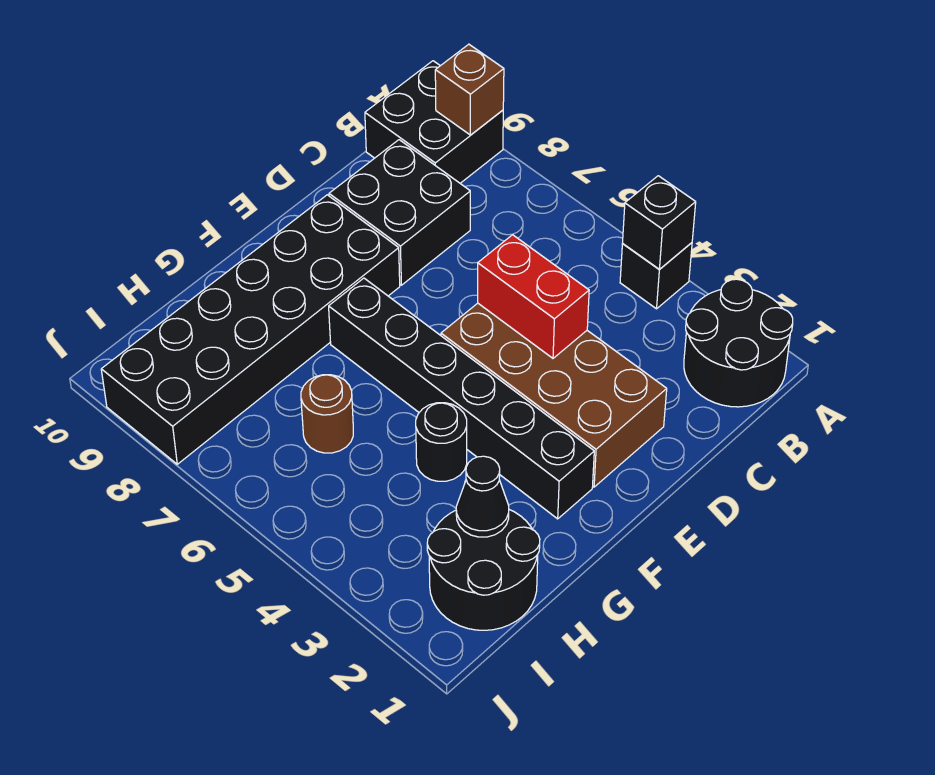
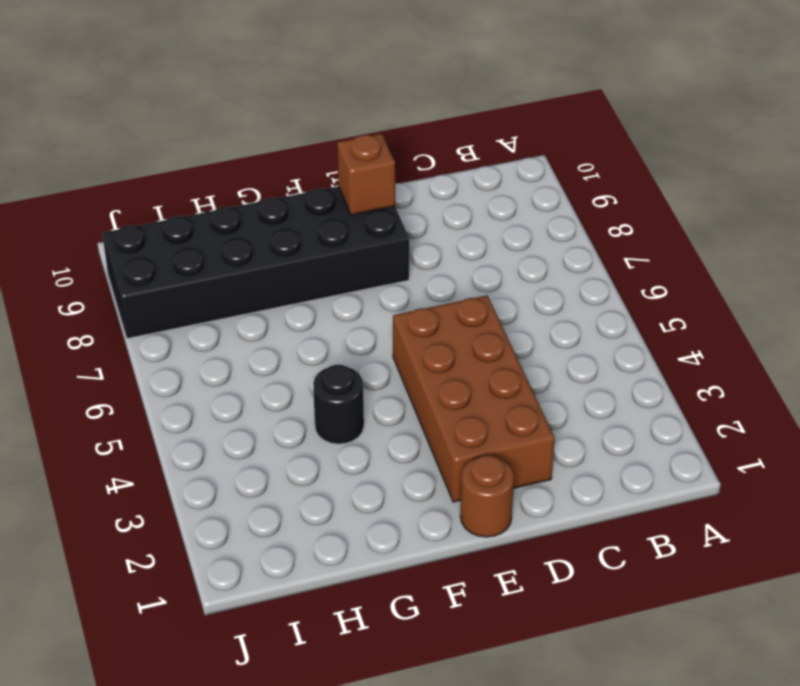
brown 1x1 round brick [460,455,514,537] -> brown 1x1 round brick moved to [301,375,353,453]
brown 1x1 brick [337,133,395,215] -> brown 1x1 brick moved to [435,44,504,135]
none -> black 2x2 round brick [684,279,793,407]
none -> black 1x1 brick [620,243,692,309]
none -> black 2x2 brick [365,61,503,183]

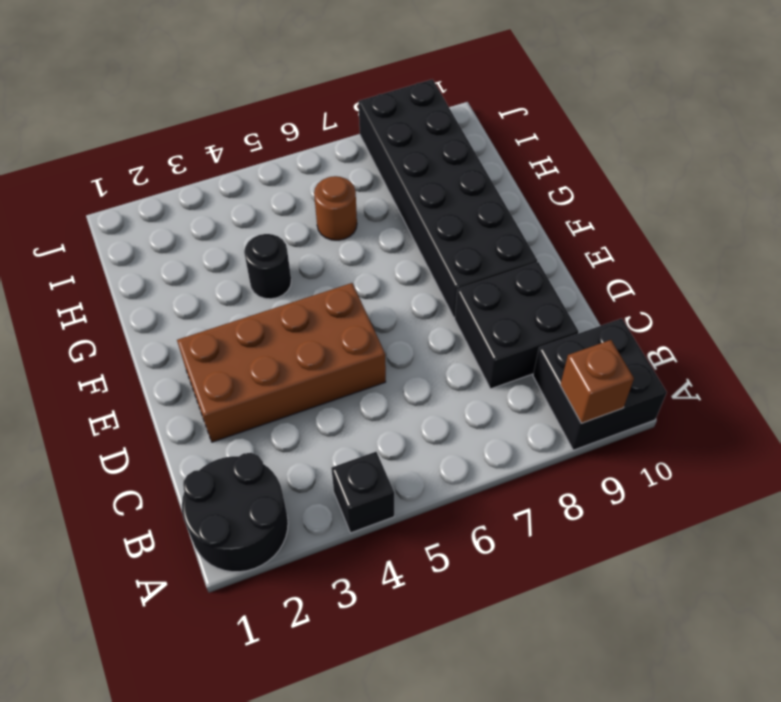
none -> black 1x6 brick [329,278,594,519]
none -> black 2x2 round brick [427,510,540,630]
none -> black 1x1 brick [623,176,696,270]

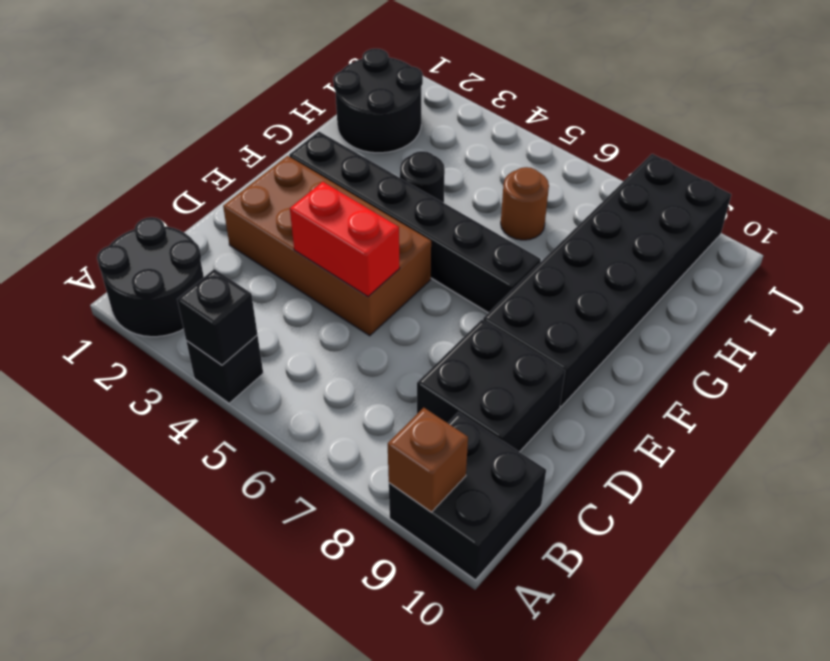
none -> black 1x1 cone [456,456,509,537]

